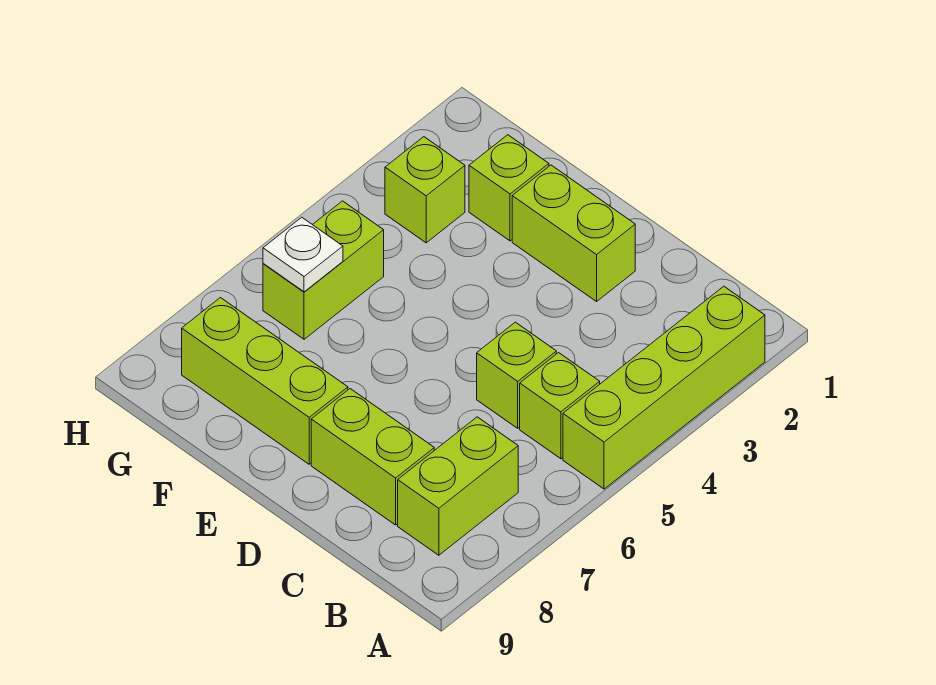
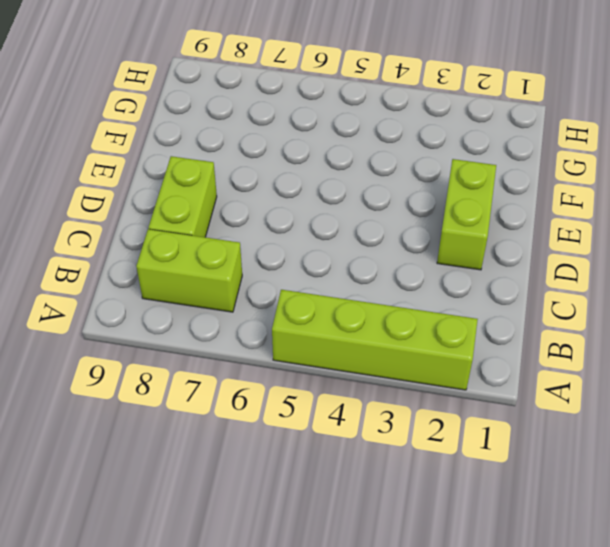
none -> lime 1x1 brick [520,353,600,459]
none -> lime 1x1 brick [477,322,556,428]

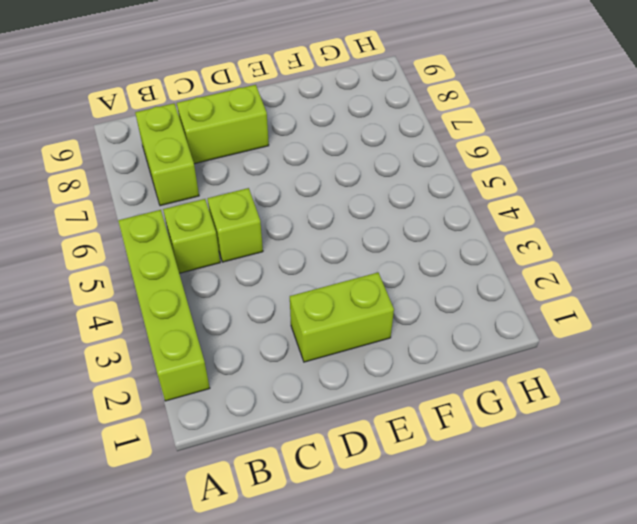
none -> lime 1x3 brick [182,298,348,464]
none -> lime 1x1 brick [469,135,549,241]

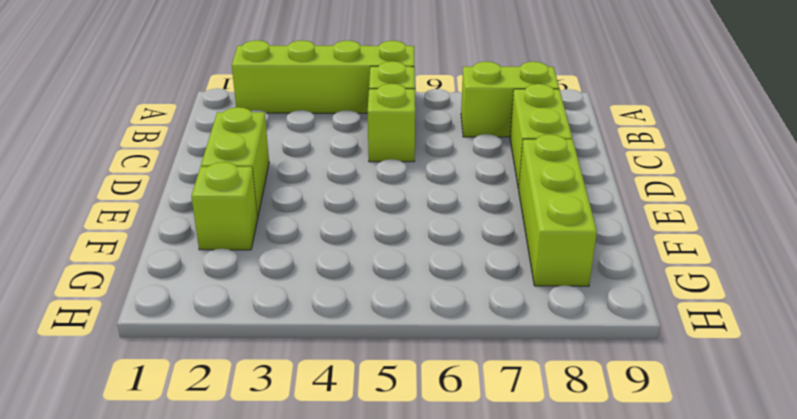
none -> lime 1x1 brick [385,137,465,243]
none -> lime 1x2 brick [263,201,384,339]

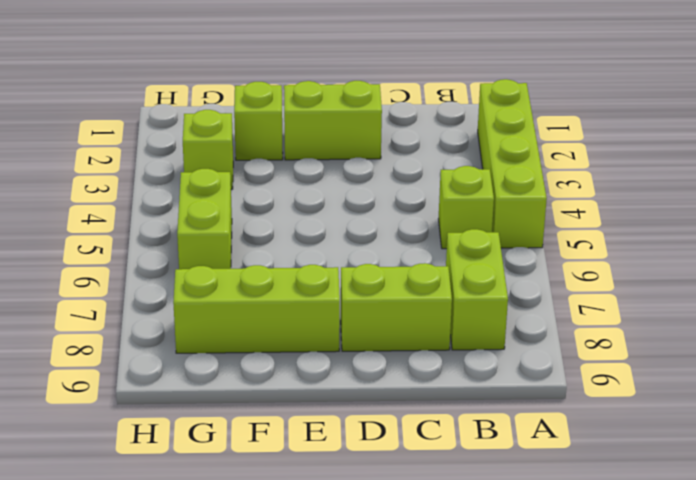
none -> lime 1x1 brick [477,322,556,428]
none -> white 1x1 plate [263,217,343,292]

